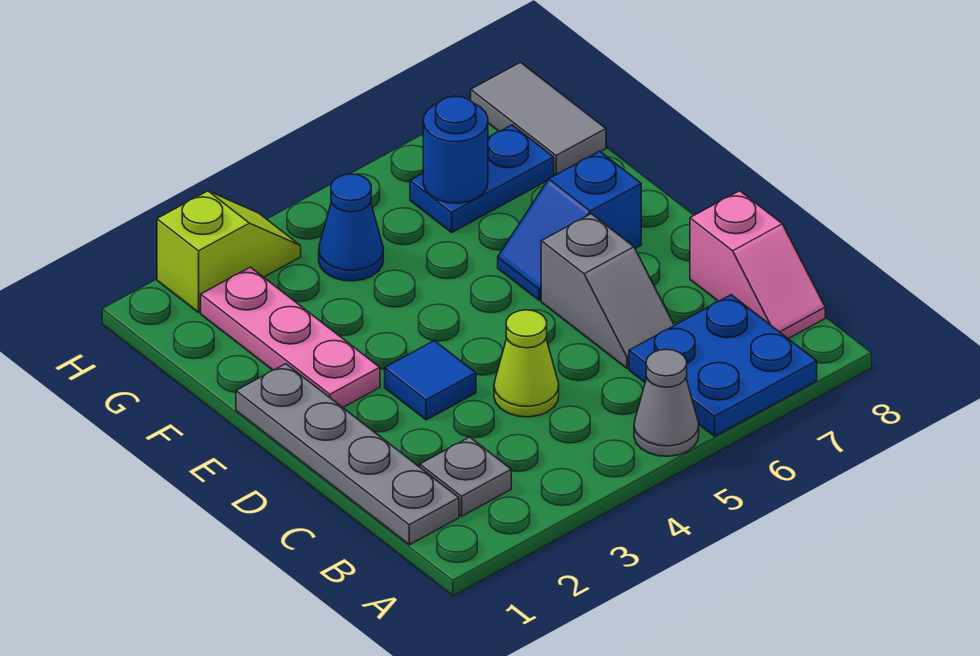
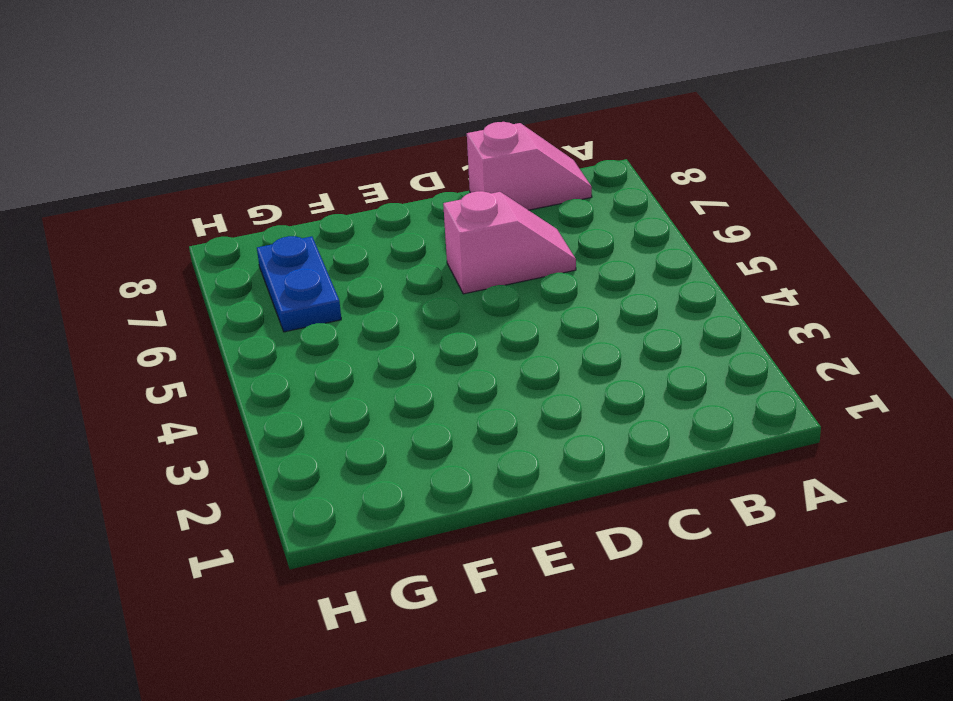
pink 1x2 slope [443,191,576,294] -> grey 1x2 slope [541,214,674,368]
none -> grey 1x1 cone [634,349,699,456]
none -> blue 2x2 plate [629,295,817,436]
none -> grey 1x4 plate [236,364,459,545]

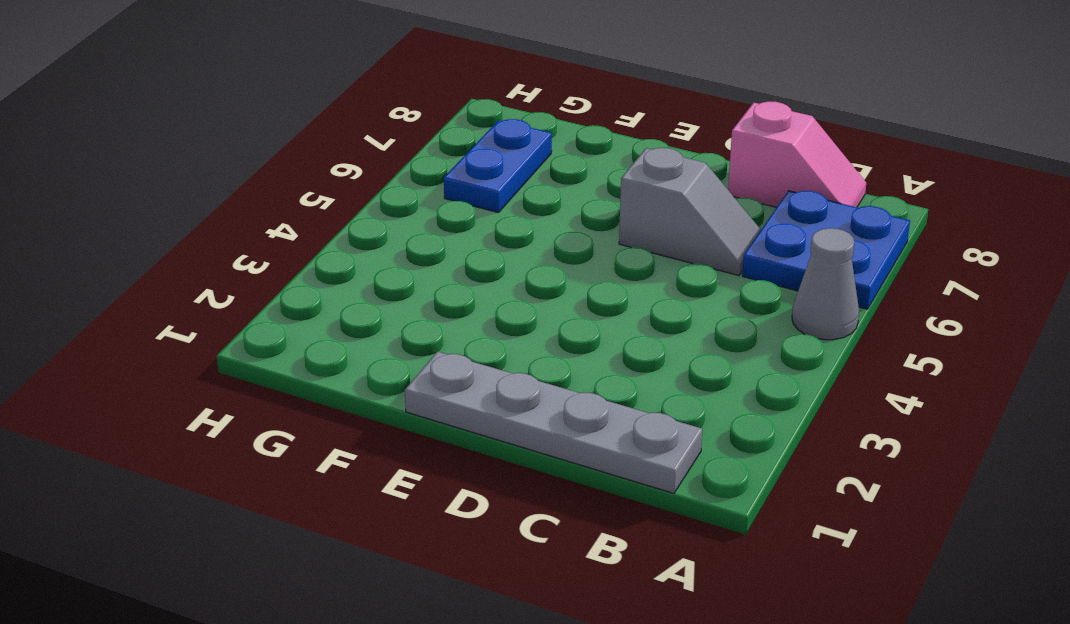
none -> grey 1x1 plate [420,437,511,516]
none -> lime 1x1 cone [494,310,559,417]
none -> blue 1x1 tile [385,341,476,420]

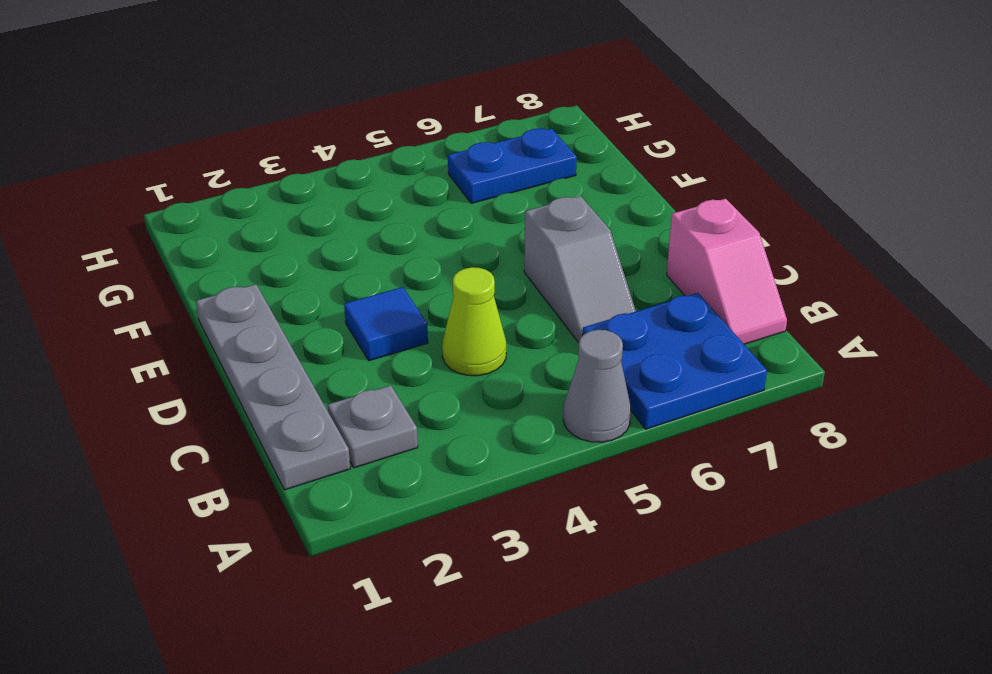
none -> pink 1x3 plate [201,267,380,407]
none -> blue 1x2 slope [498,151,641,300]
none -> blue 1x1 cone [319,174,383,281]

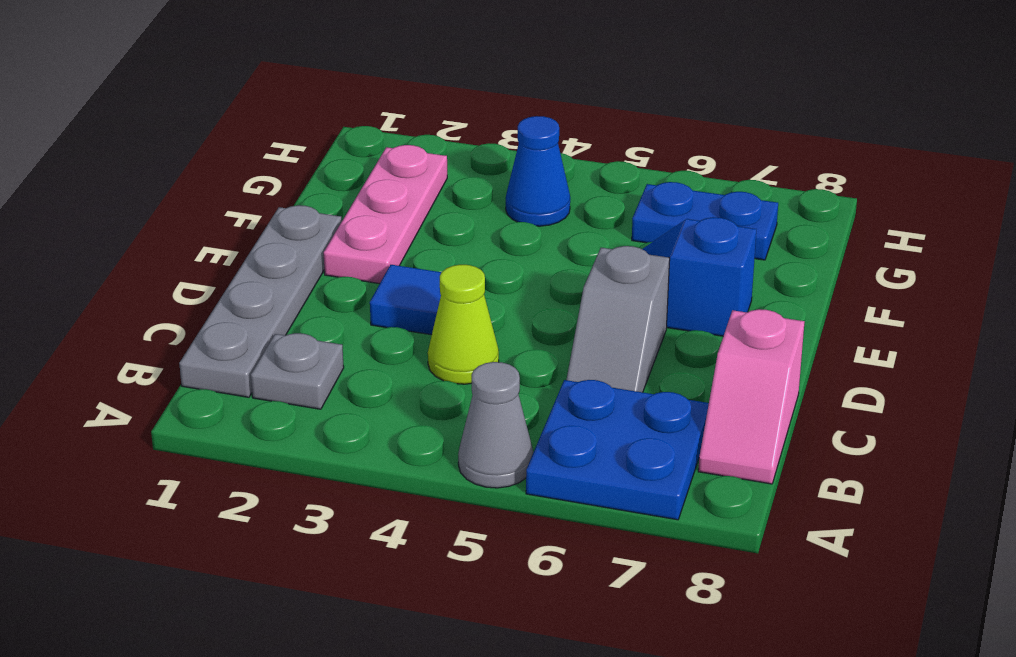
none -> grey 1x2 tile [471,62,606,175]
none -> lime 1x2 slope [157,191,301,312]
none -> blue 1x1 round brick [423,96,488,203]

